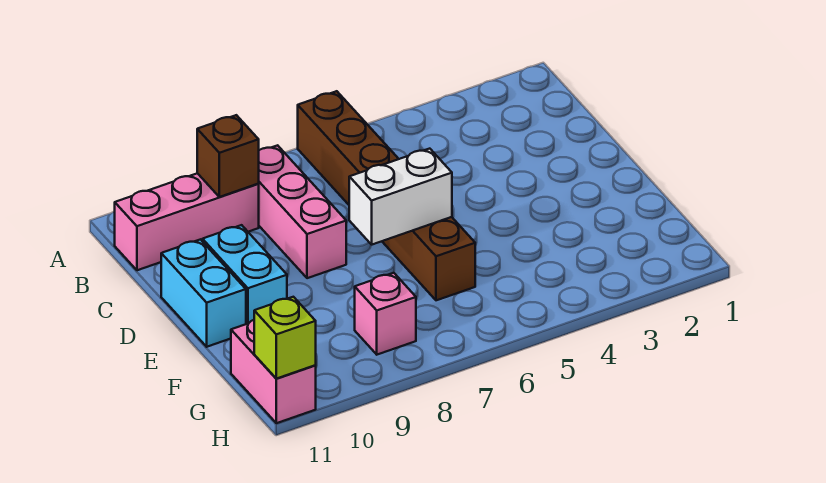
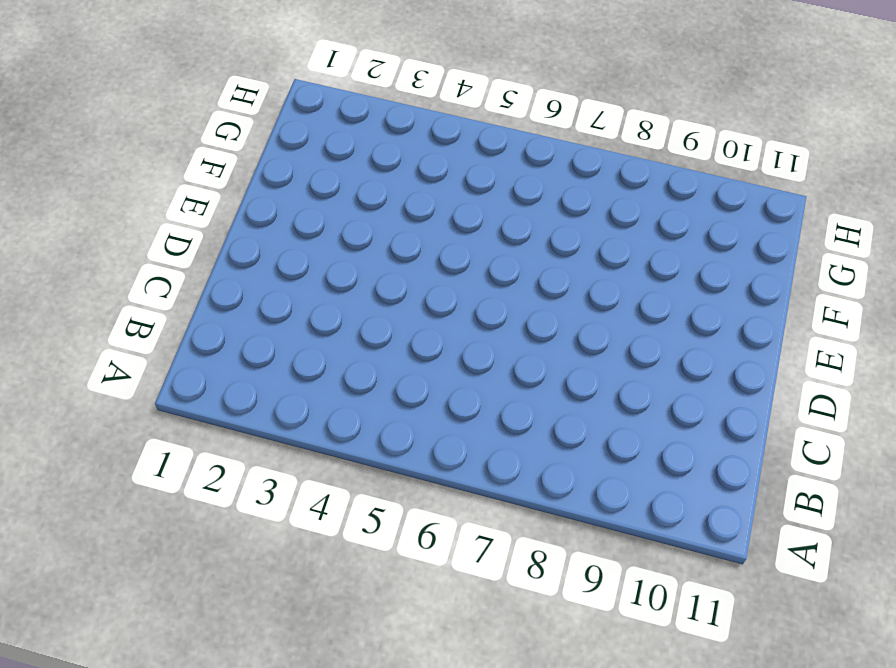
none -> brown 1x6 brick [298,91,475,300]
none -> pink 1x3 brick [259,145,346,278]

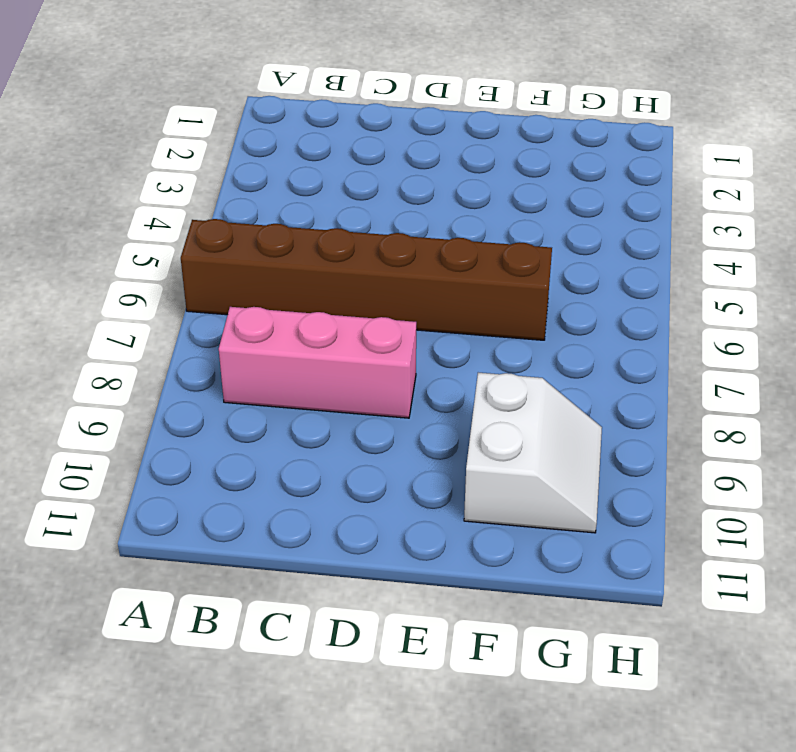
white 2x2 slope [464,373,602,533] -> none
none -> pink 1x3 brick [115,173,259,270]
none -> cyan 1x2 brick [202,225,287,324]

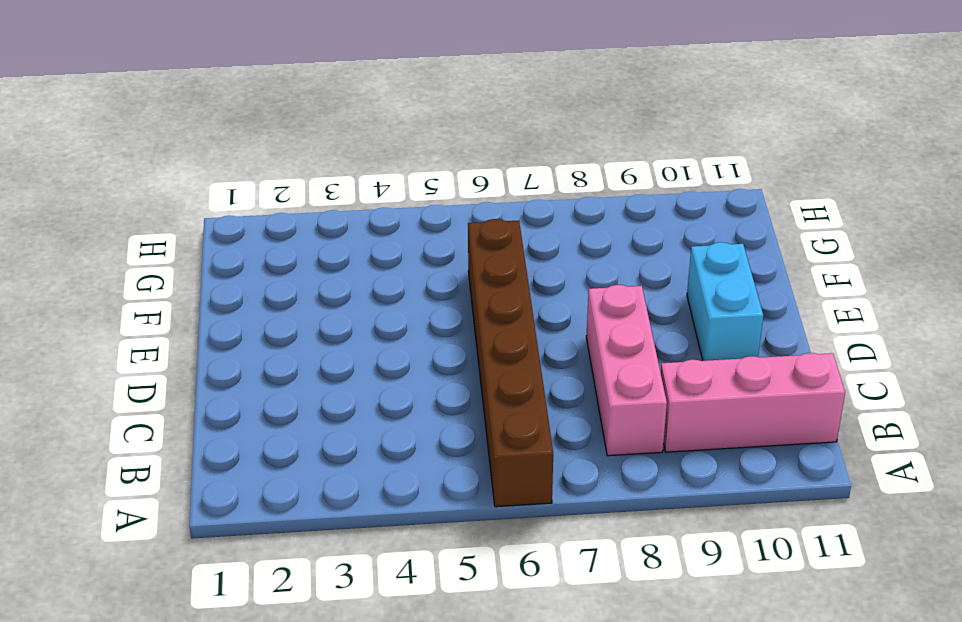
none -> cyan 1x2 brick [161,239,246,347]
none -> pink 1x1 brick [355,273,416,355]

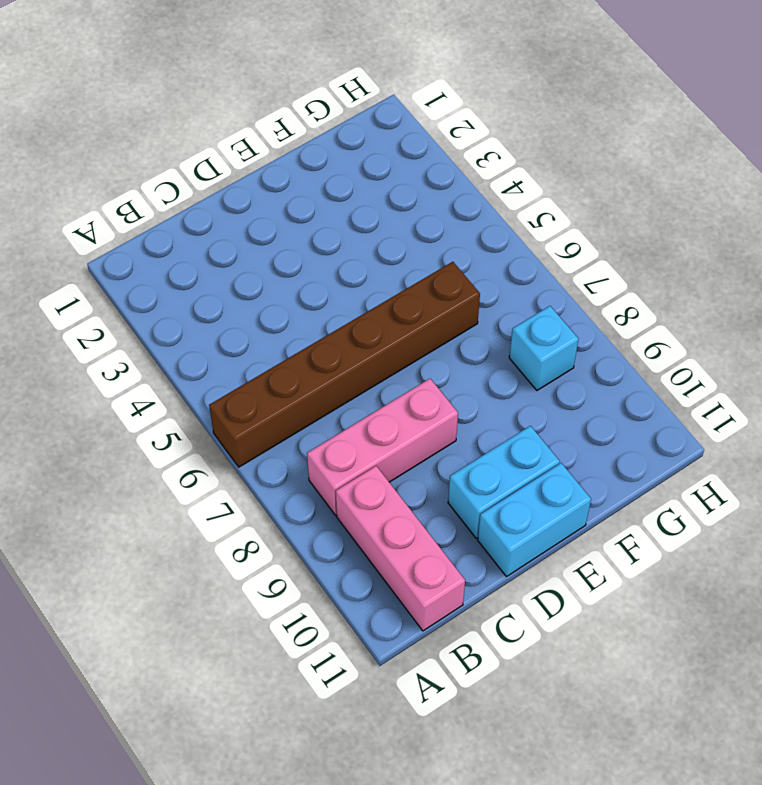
cyan 1x1 brick [509,306,578,390] -> pink 1x1 brick [355,273,416,355]
none -> pink 1x2 brick [231,320,316,423]
none -> brown 1x1 brick [197,115,259,197]

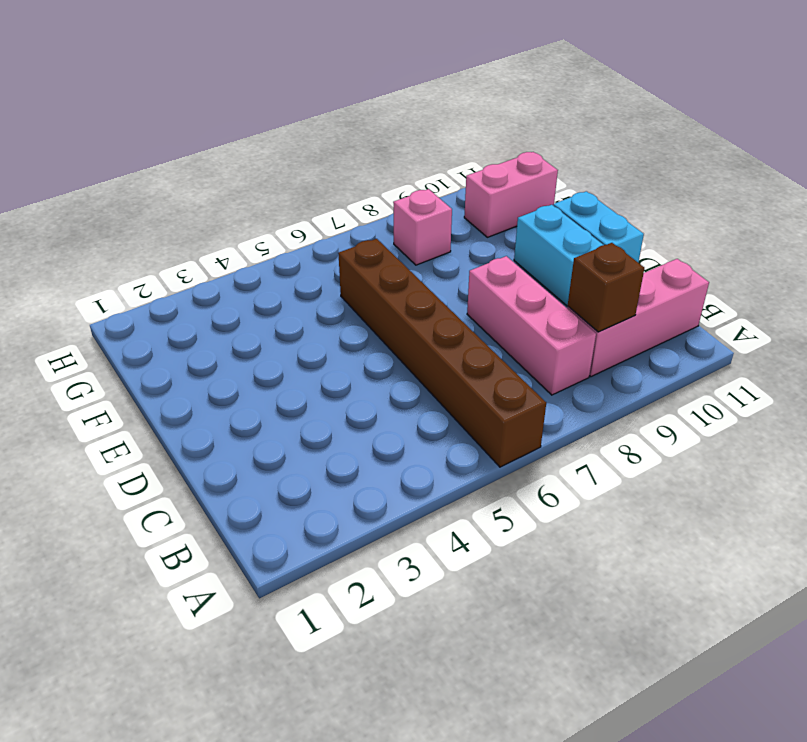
pink 1x2 brick [464,152,558,237] -> pink 1x2 brick turned to [231,320,316,423]
none -> white 1x2 brick [349,149,452,245]
none -> lime 1x1 brick [254,297,316,379]

